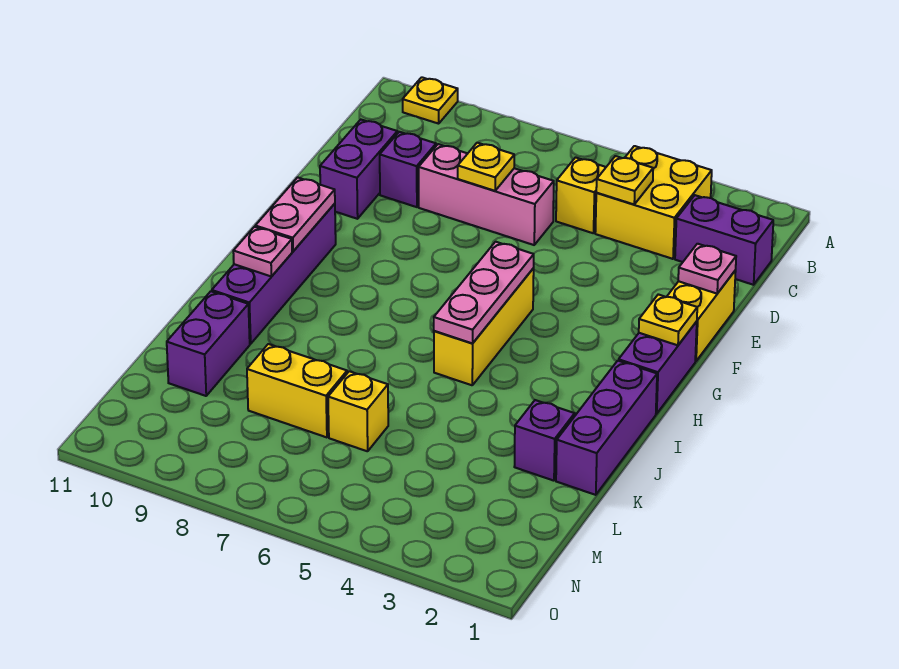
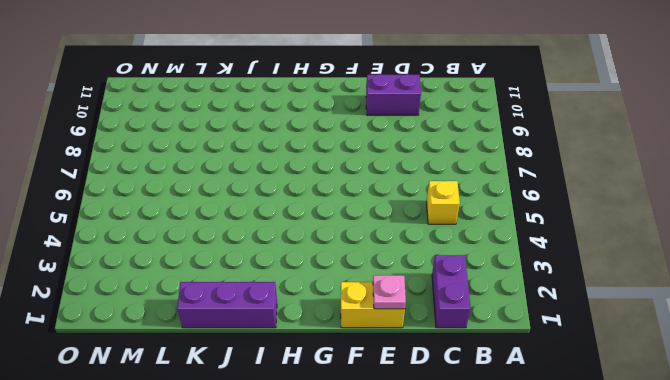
none -> yellow 1x1 plate [403,77,458,124]
none -> yellow 2x2 brick [595,146,712,259]
none -> pink 1x3 brick [419,144,554,245]

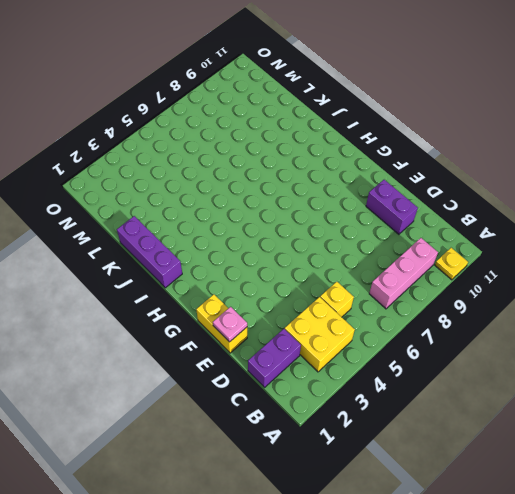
pink 1x3 brick [369,238,438,309] -> pink 1x3 brick moved to [419,144,554,245]
none -> purple 1x1 brick [380,132,436,207]
none -> purple 1x2 brick [619,322,697,414]
none -> yellow 1x3 brick [434,268,534,385]

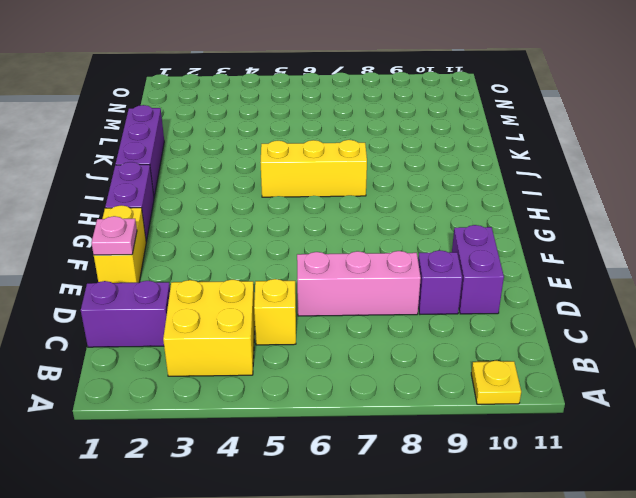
yellow 1x3 brick [261,140,367,197] -> yellow 1x3 brick turned to [434,268,534,385]
none -> purple 1x4 brick [212,204,336,344]
none -> purple 1x1 brick [514,400,575,481]
none -> purple 1x2 brick [167,291,250,396]

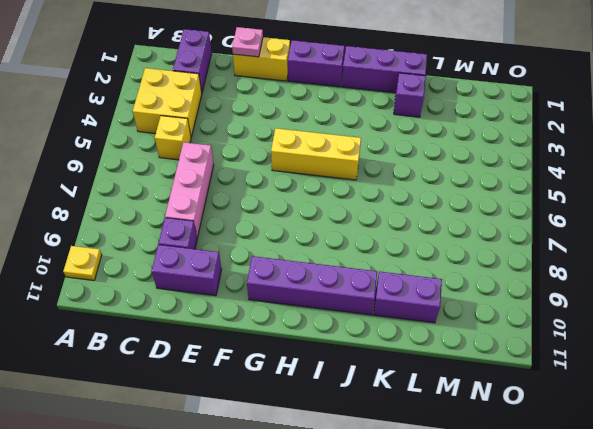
none -> yellow 1x1 brick [328,371,388,451]
none -> yellow 1x2 brick [247,344,347,437]
none -> yellow 1x1 plate [596,156,653,204]

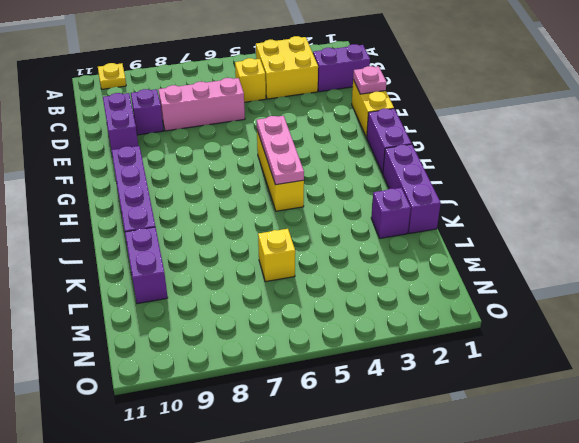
none -> yellow 1x2 brick [247,344,347,437]
none -> yellow 1x1 plate [596,156,653,204]
none -> yellow 1x1 plate [458,143,514,191]

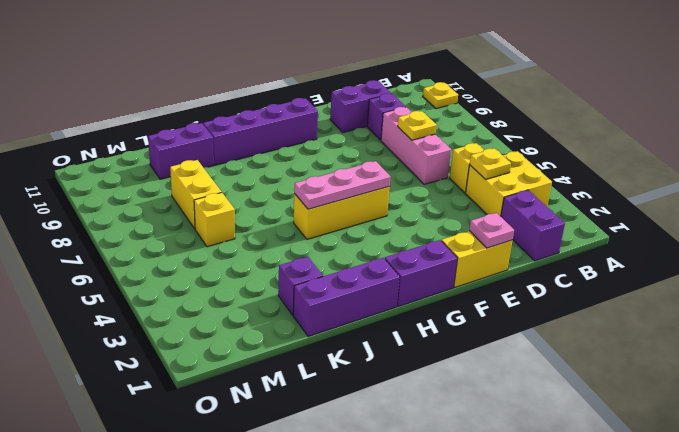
none -> yellow 1x1 plate [639,294,697,345]
none -> pink 1x2 plate [255,177,335,251]
none -> pink 1x1 plate [233,227,292,277]

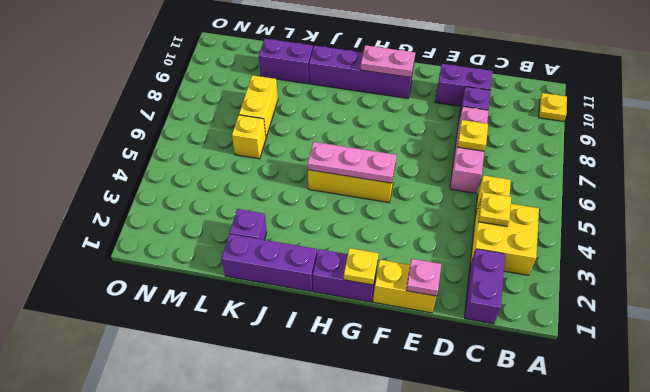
none -> pink 1x1 plate [233,227,292,277]

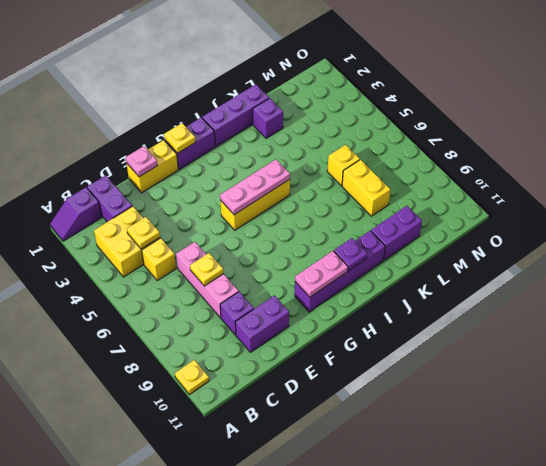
purple 1x2 slope [50,187,102,241] -> none
purple 1x1 plate [334,238,367,271] -> pink 1x1 plate [233,227,292,277]

